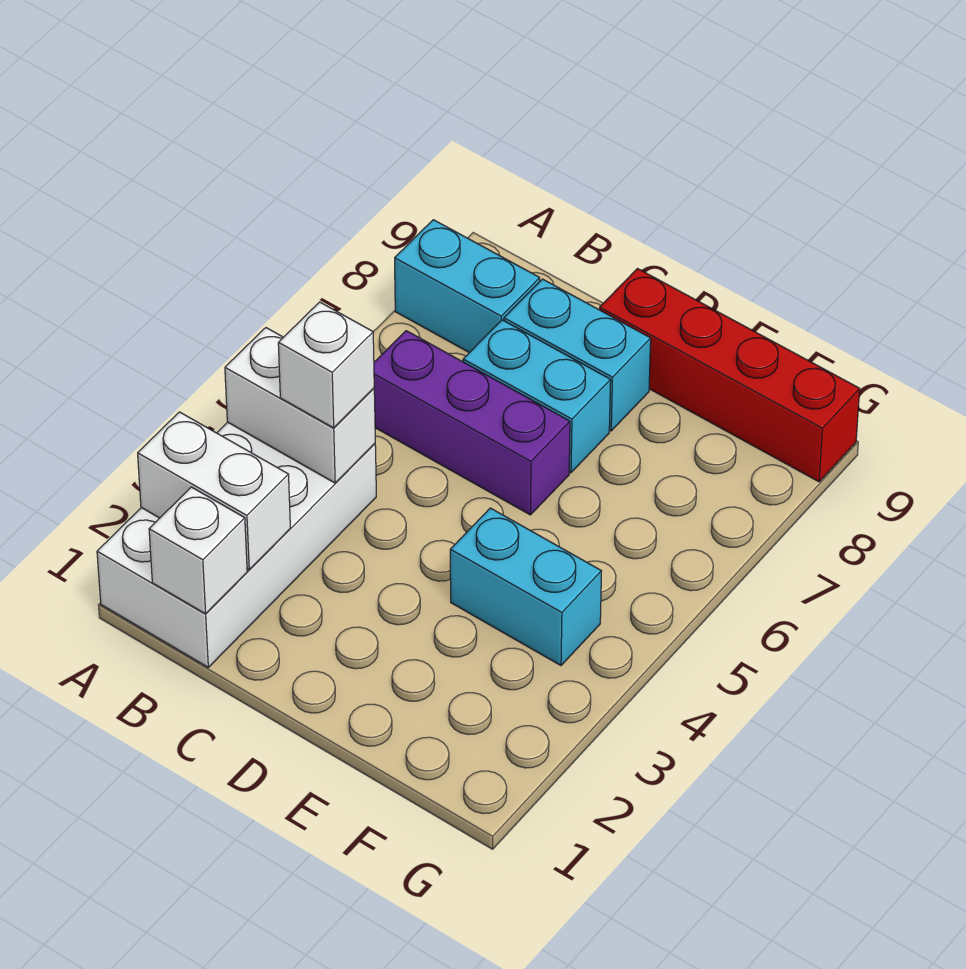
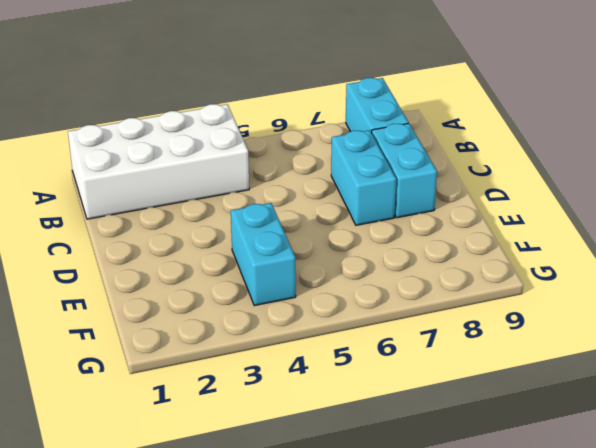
none -> purple 1x3 brick [374,331,570,515]
none -> red 1x4 brick [600,269,860,482]

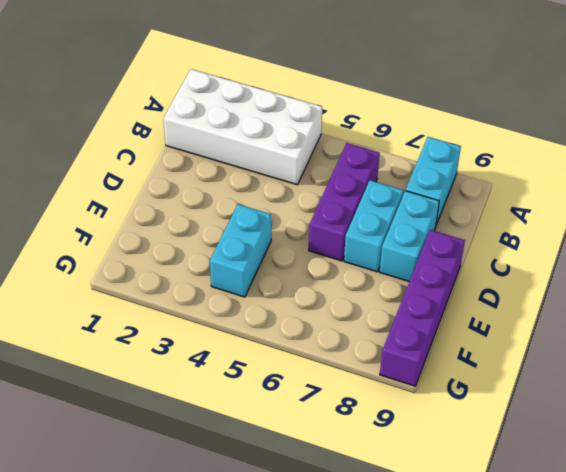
purple 1x4 brick [380,230,465,386] -> red 1x4 brick [600,269,860,482]
none -> white 1x2 brick [138,412,290,570]
none -> white 1x2 brick [225,328,375,483]

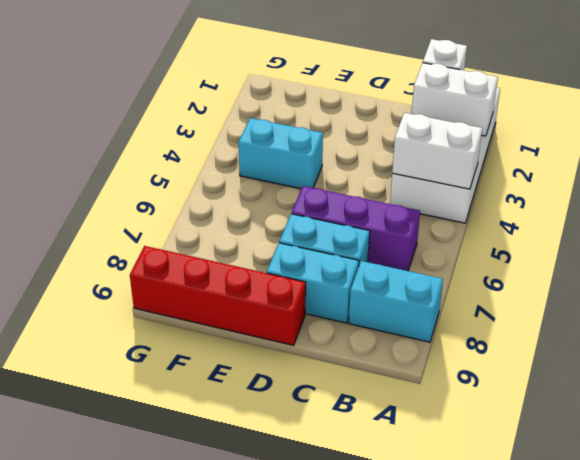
none -> white 1x1 brick [278,302,374,428]

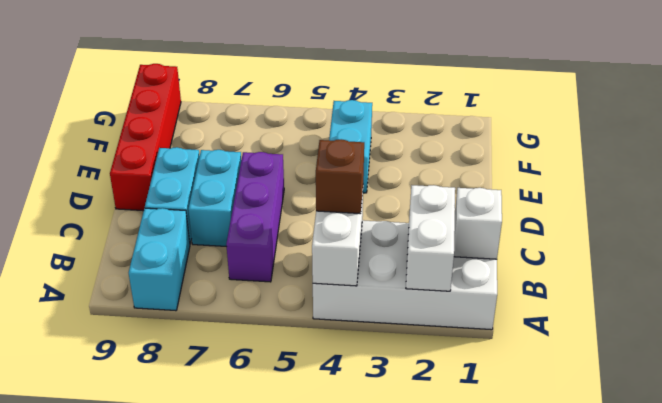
brown 1x1 brick [316,139,364,214] -> white 1x1 brick [278,302,374,428]

